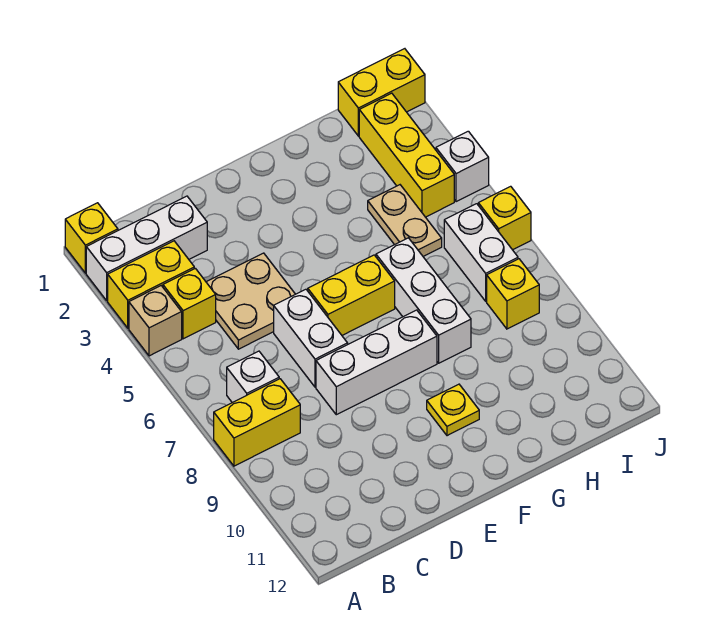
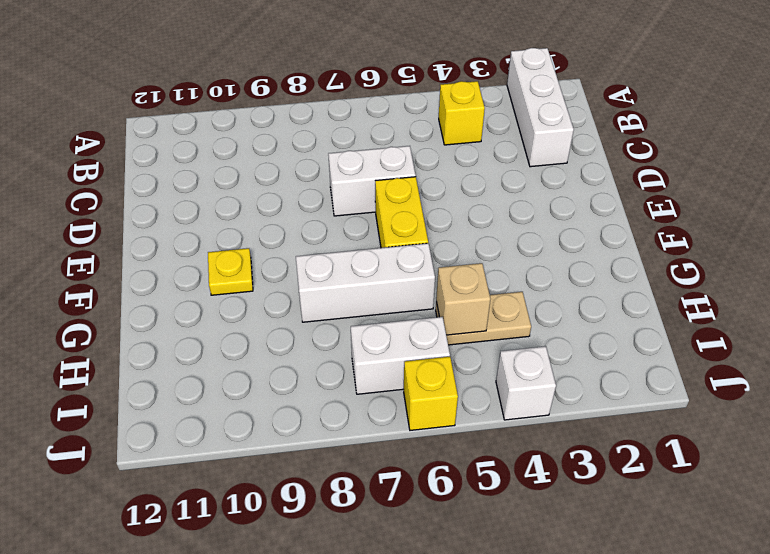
tan 1x1 brick [436,263,490,335] -> tan 1x1 brick moved to [129,286,182,356]
none -> yellow 1x1 brick [65,203,118,273]
none -> yellow 1x2 brick [108,241,194,328]
none -> yellow 1x2 brick [214,379,300,466]

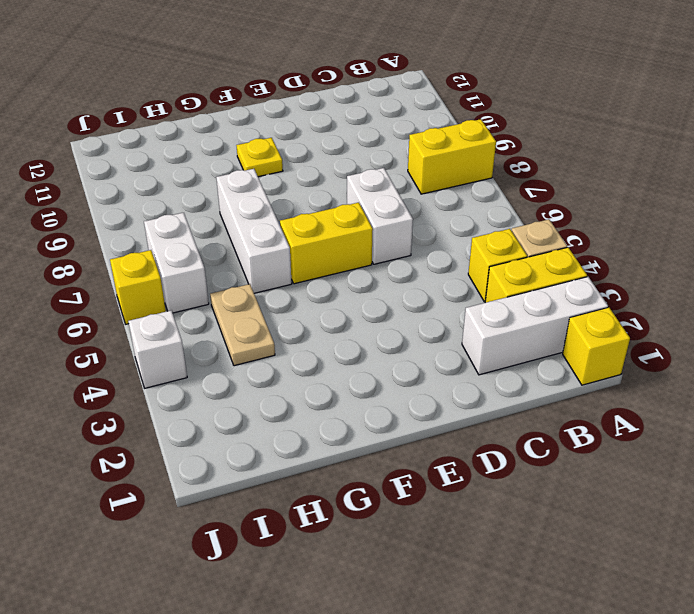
none -> white 1x1 brick [227,351,279,403]
none -> tan 2x2 plate [206,253,295,349]
none -> white 1x3 brick [316,310,437,415]

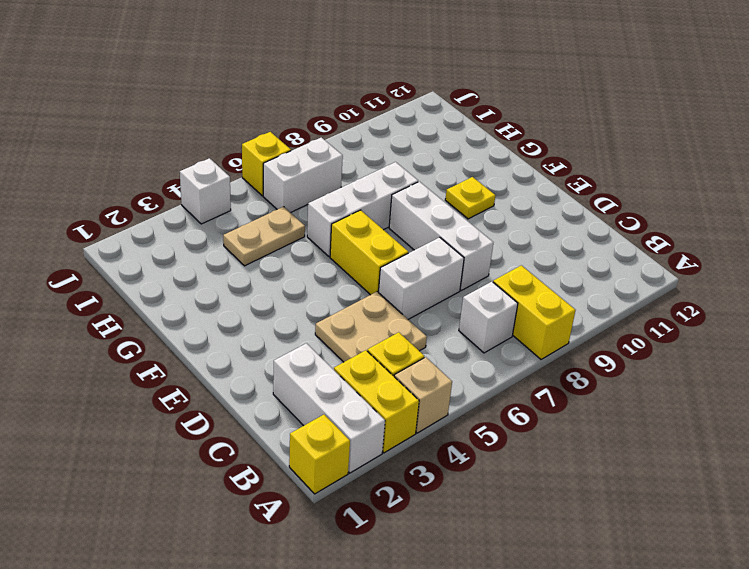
none -> yellow 1x2 brick [338,49,425,136]
none -> yellow 1x3 brick [359,93,454,217]
none -> yellow 1x1 brick [487,259,539,329]

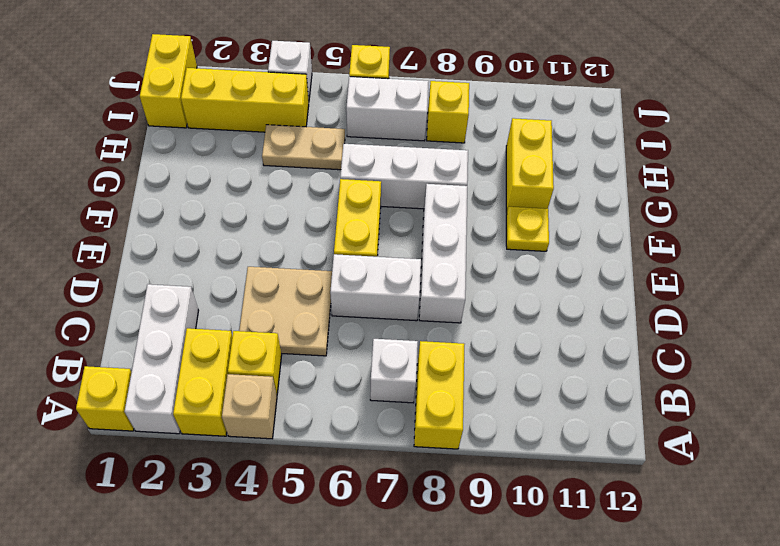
yellow 1x2 brick [506,118,554,213] -> none

